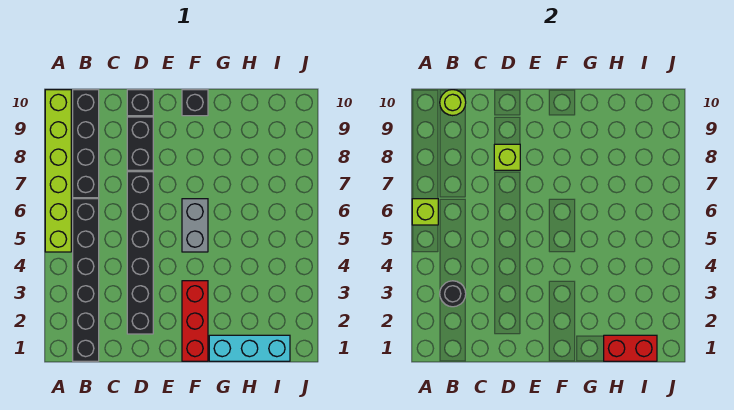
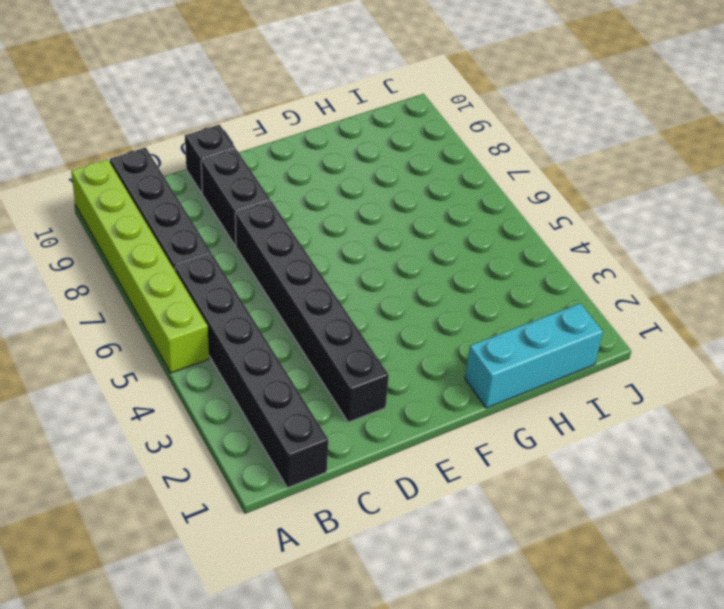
none -> red 1x3 brick [182,281,208,361]
none -> grey 1x2 brick [182,199,208,252]
none -> black 1x1 brick [182,90,208,116]

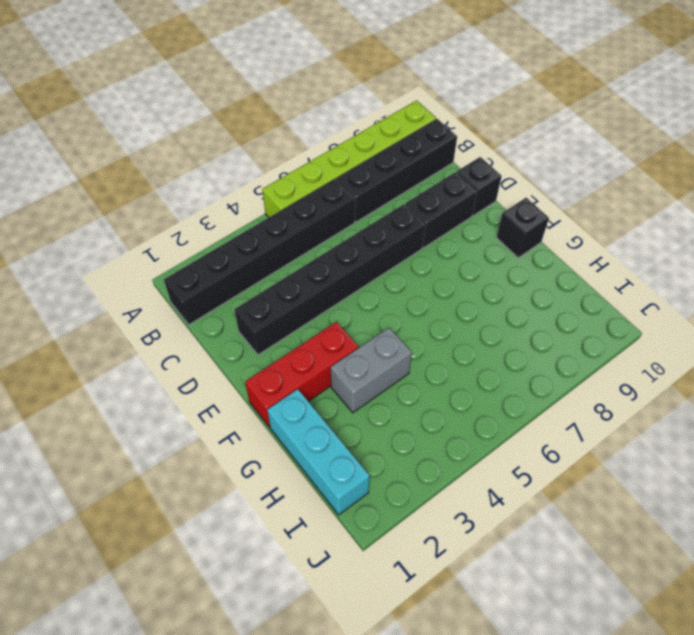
grey 1x2 brick [331,328,412,413] -> grey 1x2 brick moved to [182,199,208,252]
none -> lime 1x1 brick [412,199,438,225]
none -> black 1x1 round brick [440,281,466,307]
none -> lime 1x1 round brick [440,90,466,116]

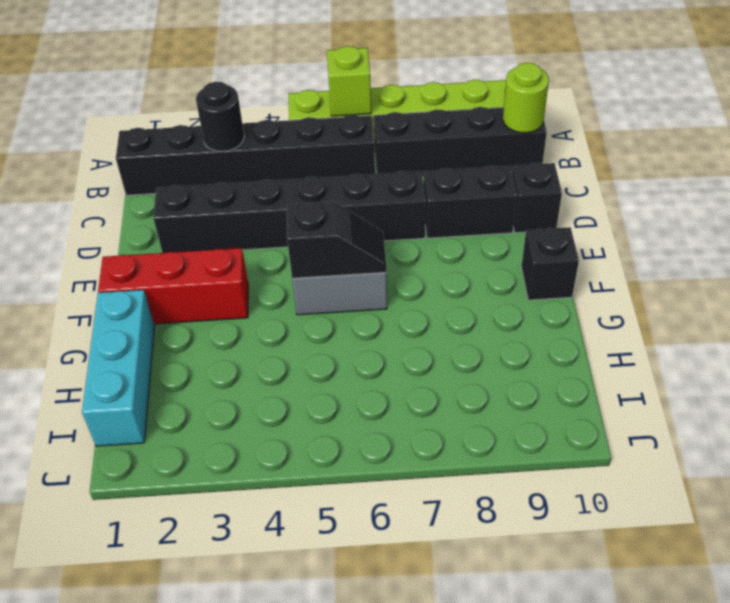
black 1x2 slope [287,202,386,278] -> none
none -> lime 1x1 brick [494,144,520,170]
none -> red 1x2 brick [604,335,657,361]

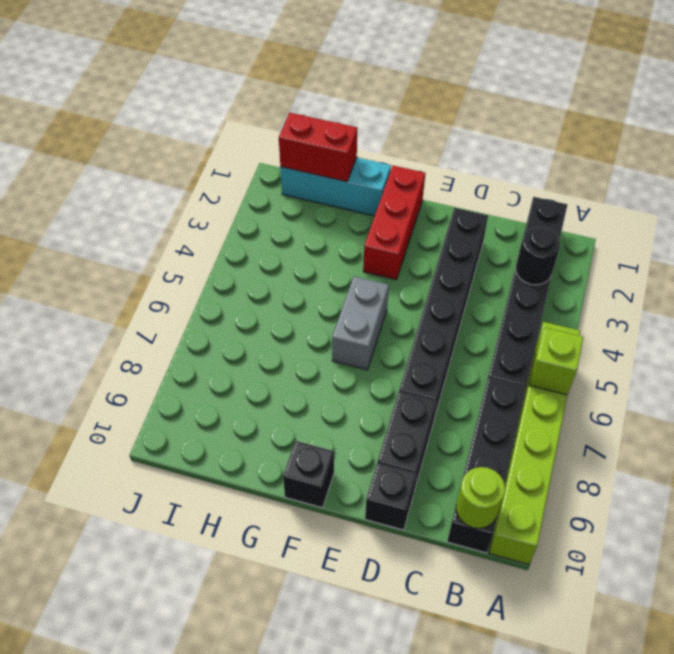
none -> lime 1x1 brick [494,144,520,170]

